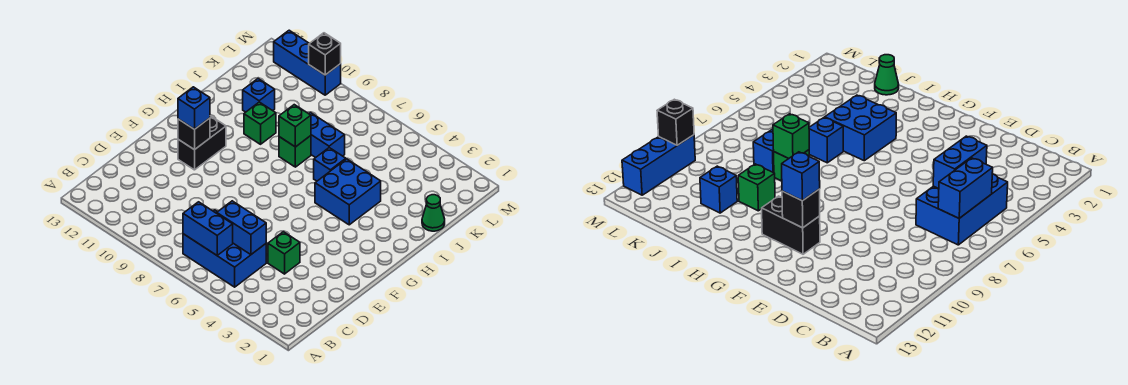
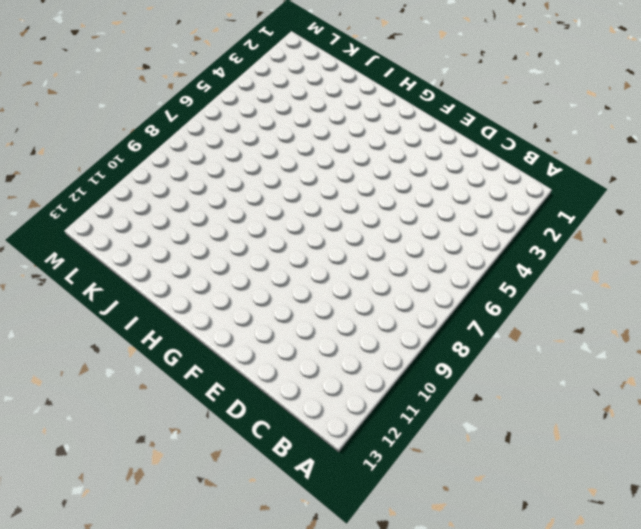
none -> blue 2x3 brick [183,210,266,287]
none -> green 1x1 brick [268,232,300,274]
none -> black 1x2 brick [178,116,226,170]

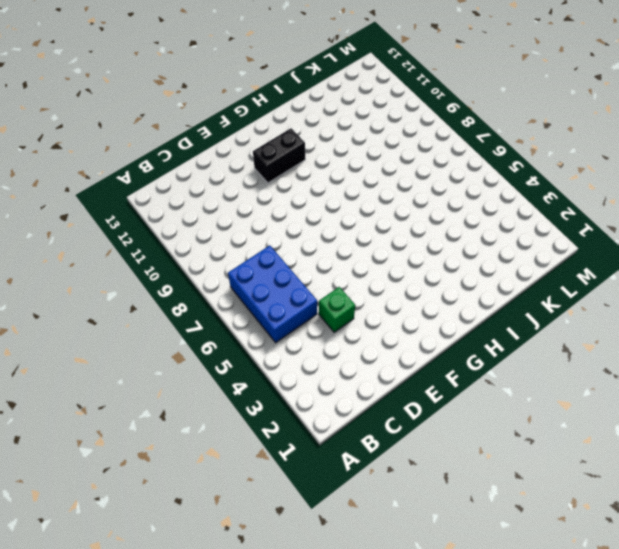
none -> blue 2x2 brick [315,159,381,225]
none -> blue 1x1 brick [314,148,346,181]
none -> green 1x1 brick [279,136,311,167]

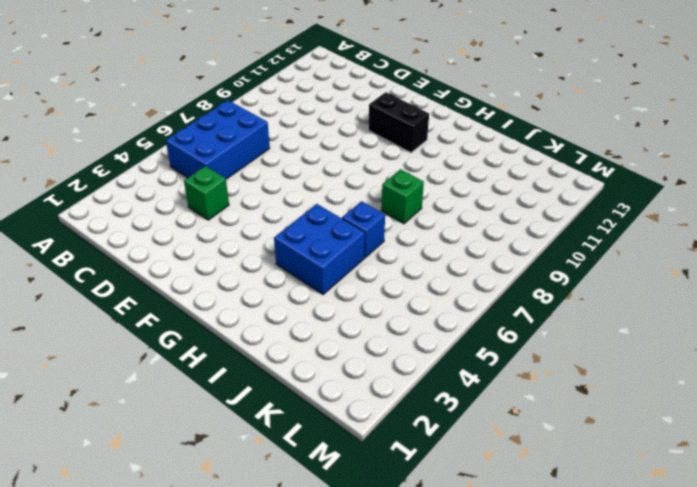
none -> green 1x1 brick [244,102,276,144]
none -> green 1x1 cone [422,195,445,231]
none -> blue 1x2 brick [309,113,345,158]

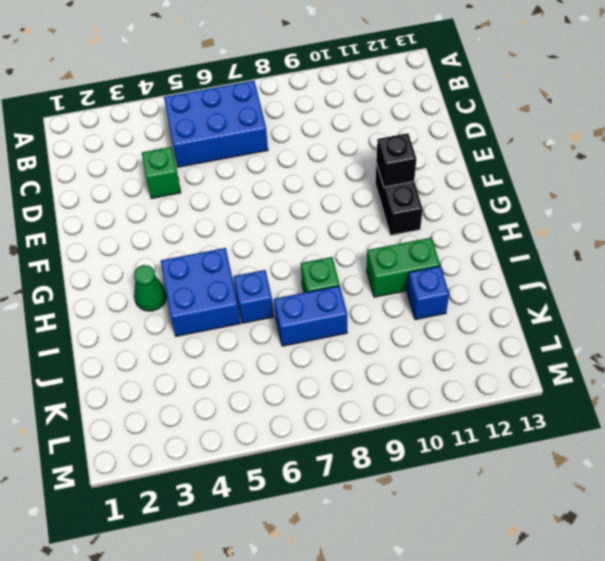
green 1x1 cone [134,265,166,311] -> green 1x1 cone moved to [422,195,445,231]
green 1x2 brick [367,238,440,297] -> green 1x1 brick [244,102,276,144]
none -> blue 1x3 brick [274,30,341,95]
none -> blue 1x2 brick [183,202,233,255]
none -> blue 1x2 brick [217,201,266,255]

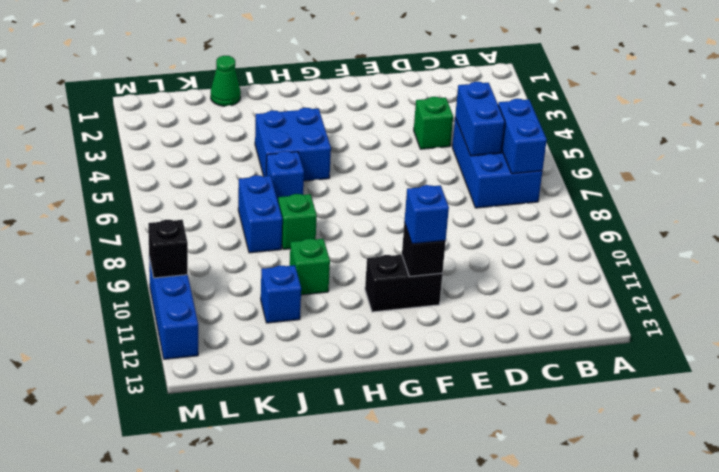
none -> green 1x1 brick [279,105,311,147]

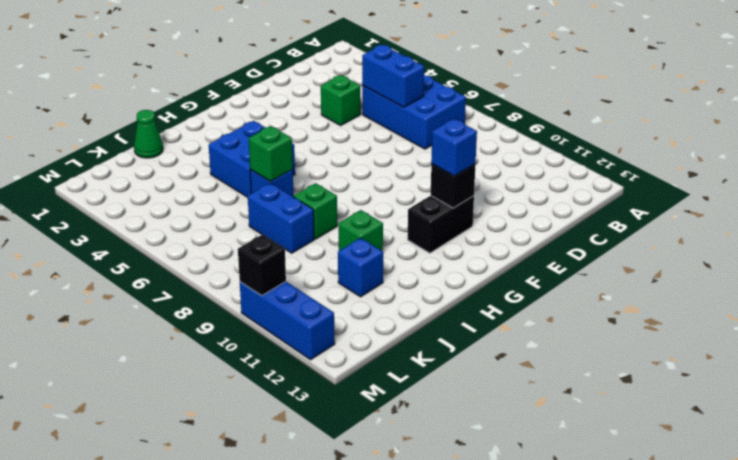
green 1x1 brick [249,126,293,181] -> green 1x1 brick moved to [279,105,311,147]
none -> blue 1x2 brick [183,202,233,255]

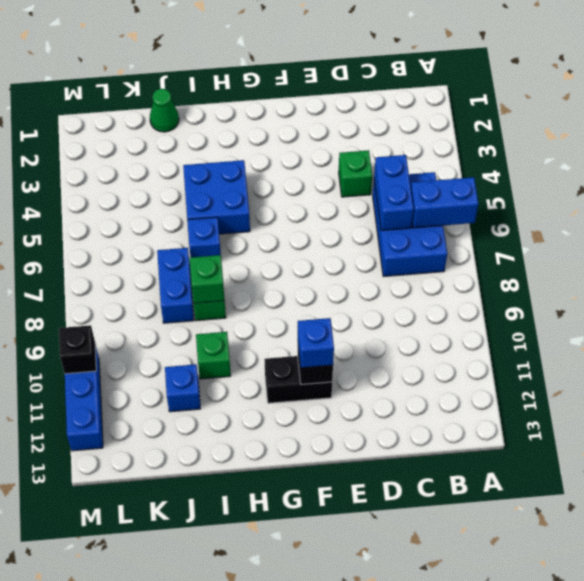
blue 1x2 brick [411,177,478,228] -> blue 1x2 brick turned to [183,202,233,255]

